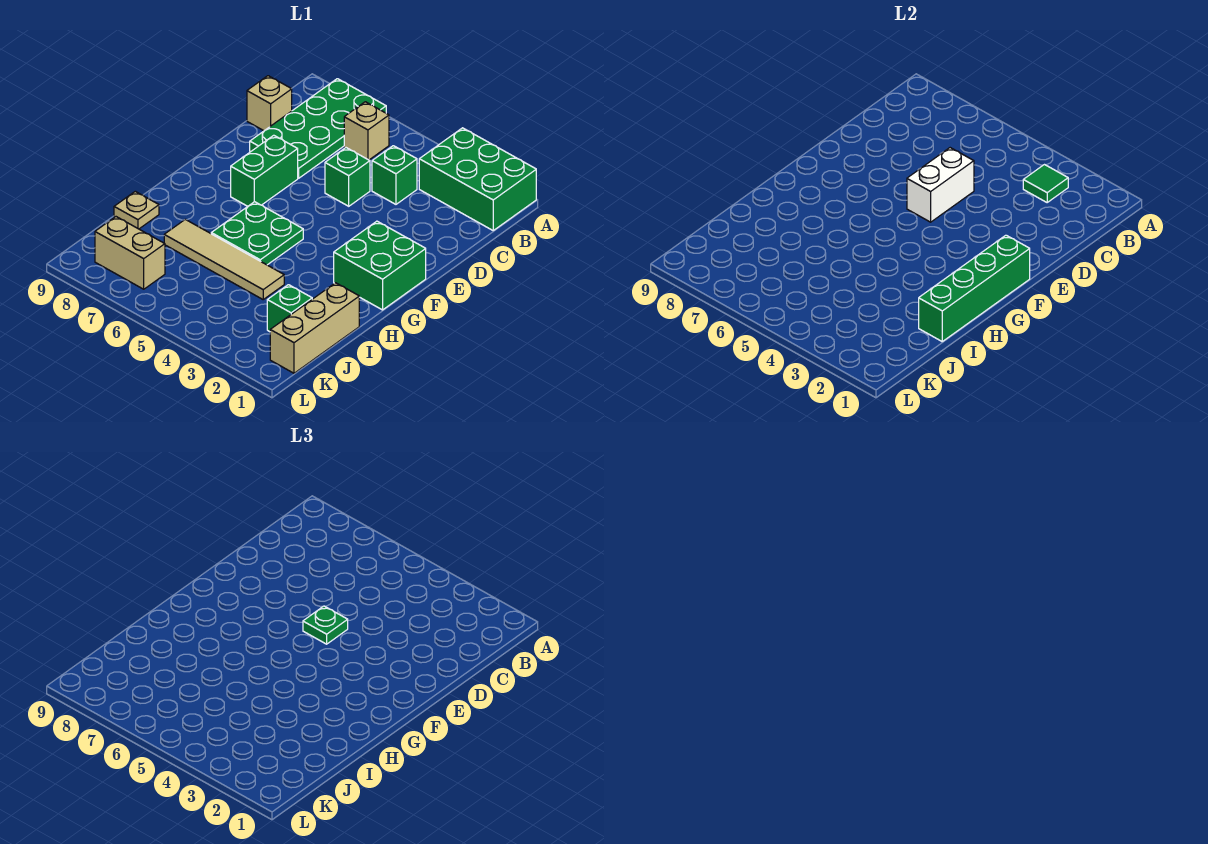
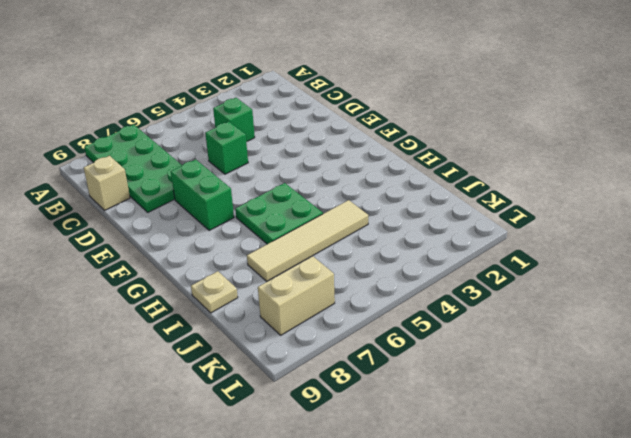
none -> green 2x3 brick [419,128,536,230]
none -> tan 1x1 brick [344,102,389,160]
none -> green 2x2 brick [334,221,426,310]

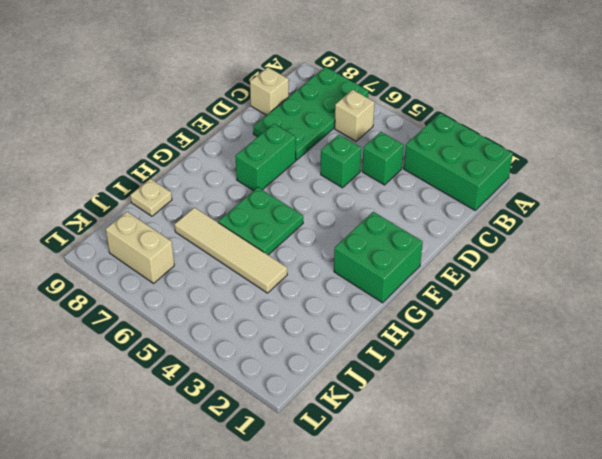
none -> tan 1x3 brick [270,283,359,373]
none -> green 1x1 brick [267,285,312,332]
none -> green 1x1 tile [1023,165,1068,202]

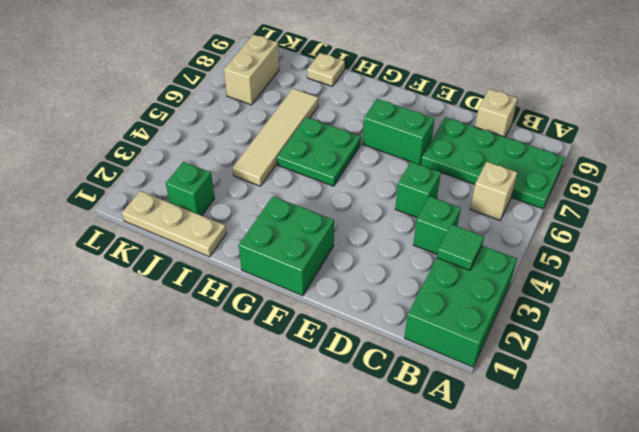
tan 1x3 plate [122,191,227,257] -> tan 1x3 brick [270,283,359,373]
none -> white 1x2 brick [907,148,974,222]
none -> green 1x4 brick [919,235,1030,341]
none -> green 1x1 plate [303,606,348,644]

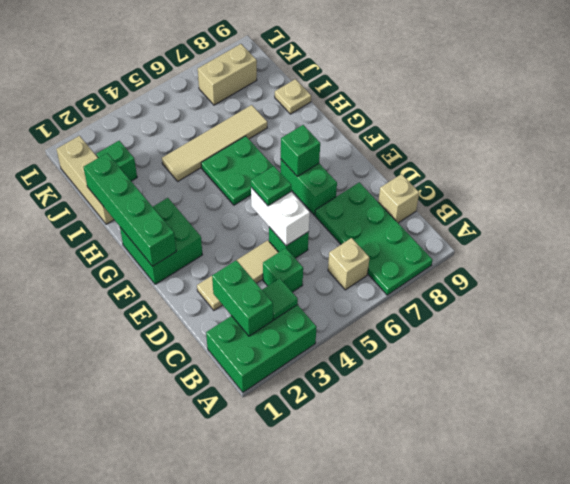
green 1x2 brick [212,260,273,336] -> none
tan 1x3 tile [197,240,278,310] -> none
green 1x1 brick [281,125,320,176] -> none

